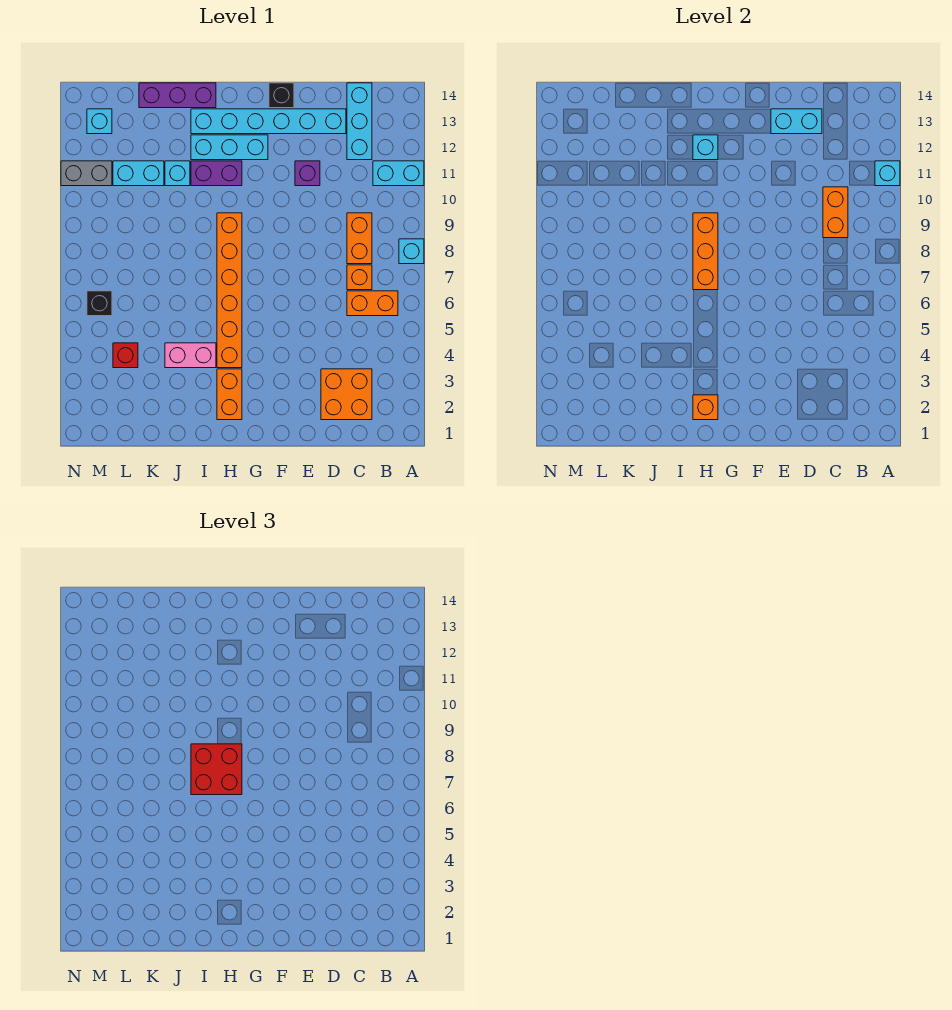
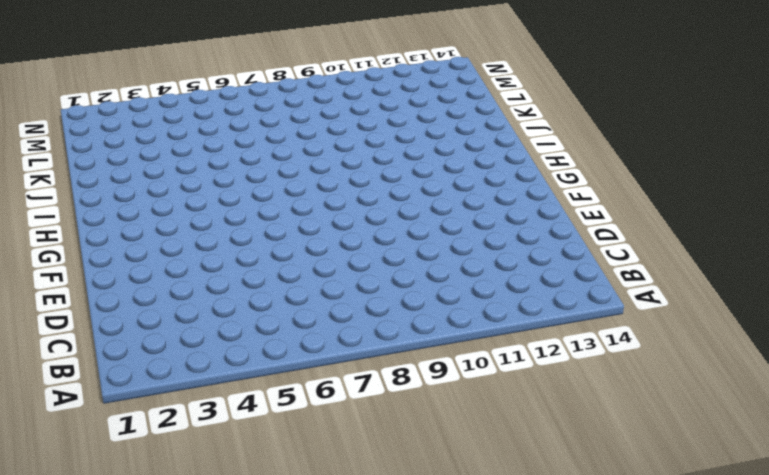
none -> cyan 1x1 brick [399,239,424,264]
none -> cyan 1x2 brick [373,161,424,186]
none -> orange 1x2 brick [347,291,398,316]

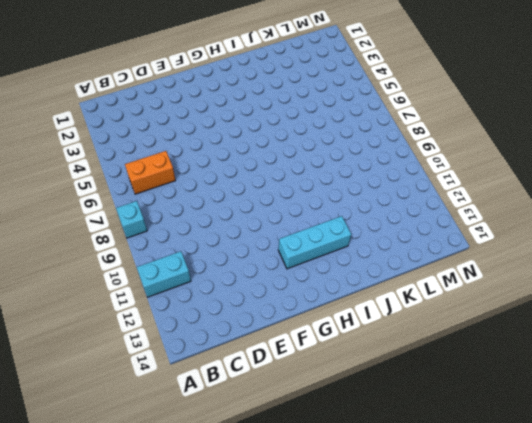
none -> orange 2x2 brick [321,369,372,420]
none -> orange 1x1 brick [347,265,372,290]
none -> orange 1x2 brick [347,213,372,264]

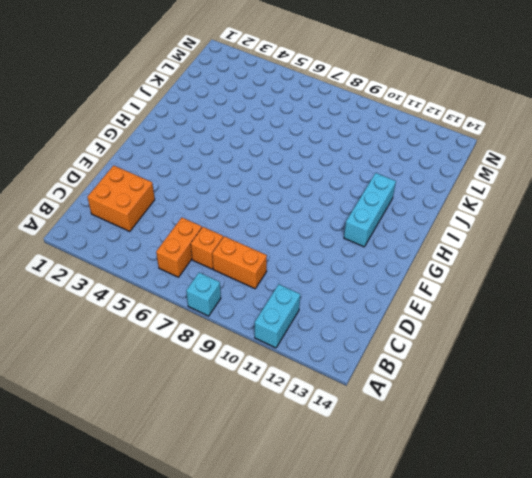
none -> cyan 1x3 brick [347,83,372,160]
none -> cyan 1x6 brick [191,109,346,134]
none -> purple 1x1 brick [295,161,320,186]

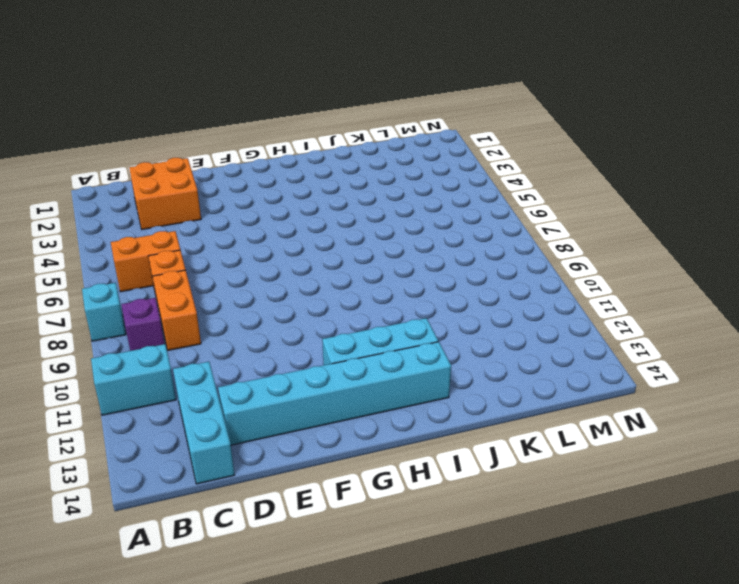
purple 1x1 brick [121,298,165,351] -> purple 1x1 brick moved to [295,161,320,186]
none -> black 1x1 brick [269,83,294,108]
none -> orange 1x2 brick [217,369,242,420]
none -> orange 1x6 brick [217,213,242,368]

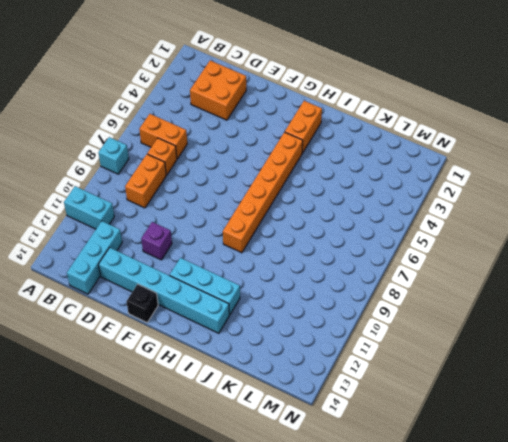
none -> purple 1x2 brick [191,161,242,186]
none -> pink 1x2 brick [165,343,216,368]
none -> purple 1x3 brick [139,83,216,108]

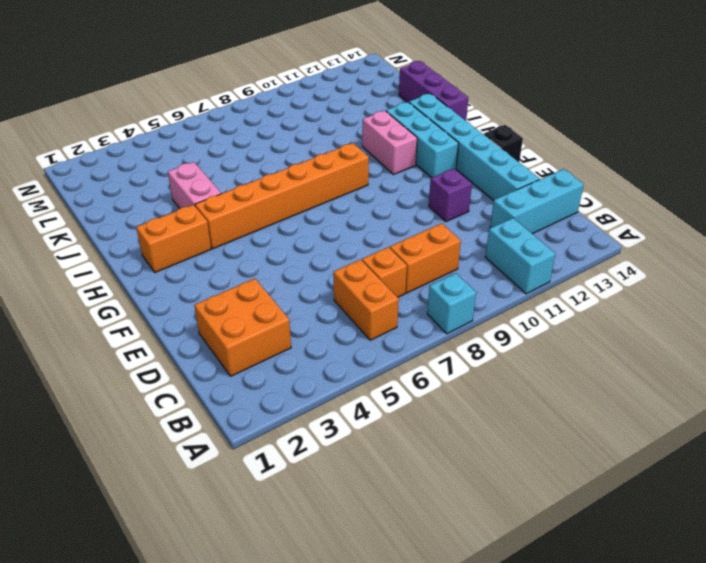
pink 1x2 brick [362,111,417,174] -> purple 1x2 brick [191,161,242,186]
none -> cyan 1x1 brick [165,161,190,186]
none -> cyan 1x2 brick [113,161,164,186]
none -> red 1x1 brick [113,343,138,368]

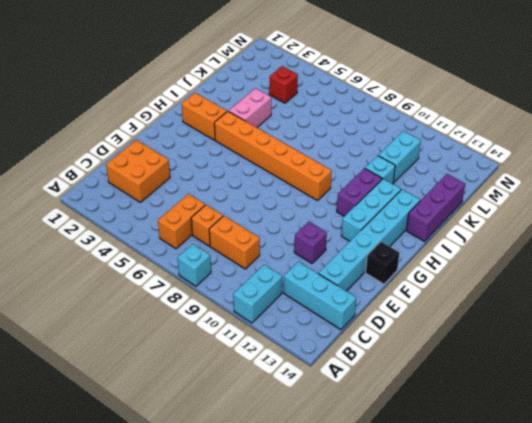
none -> black 1x1 brick [87,291,112,316]
none -> grey 1x2 brick [61,161,112,186]
none -> cyan 1x1 brick [87,109,112,134]

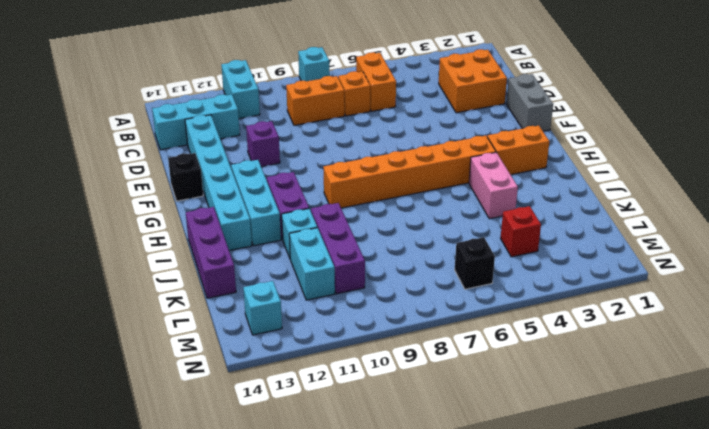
grey 1x2 brick [506,74,553,131] -> grey 1x2 brick moved to [61,161,112,186]
purple 1x3 brick [311,203,365,294] -> none
none -> cyan 1x1 brick [875,161,900,186]
none -> orange 1x2 brick [823,187,848,238]
none -> cyan 1x2 brick [771,109,822,134]

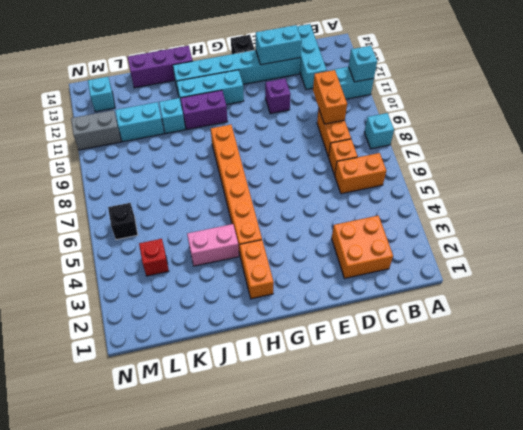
none -> orange 1x1 brick [693,395,718,420]
none -> orange 1x3 brick [693,213,718,290]
none -> cyan 1x1 brick [693,135,718,160]

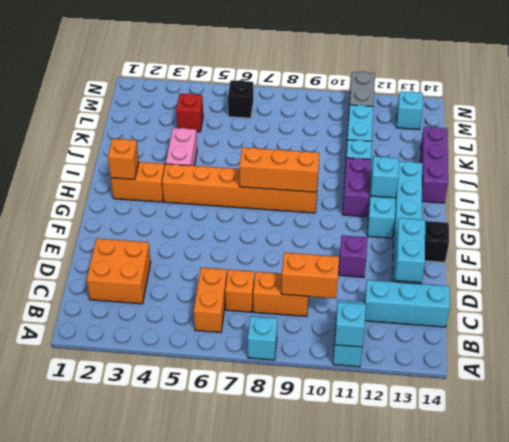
none -> red 2x2 brick [191,744,242,795]

